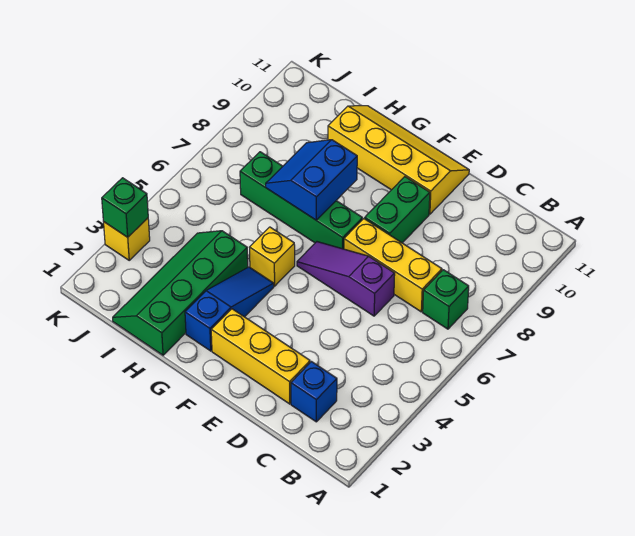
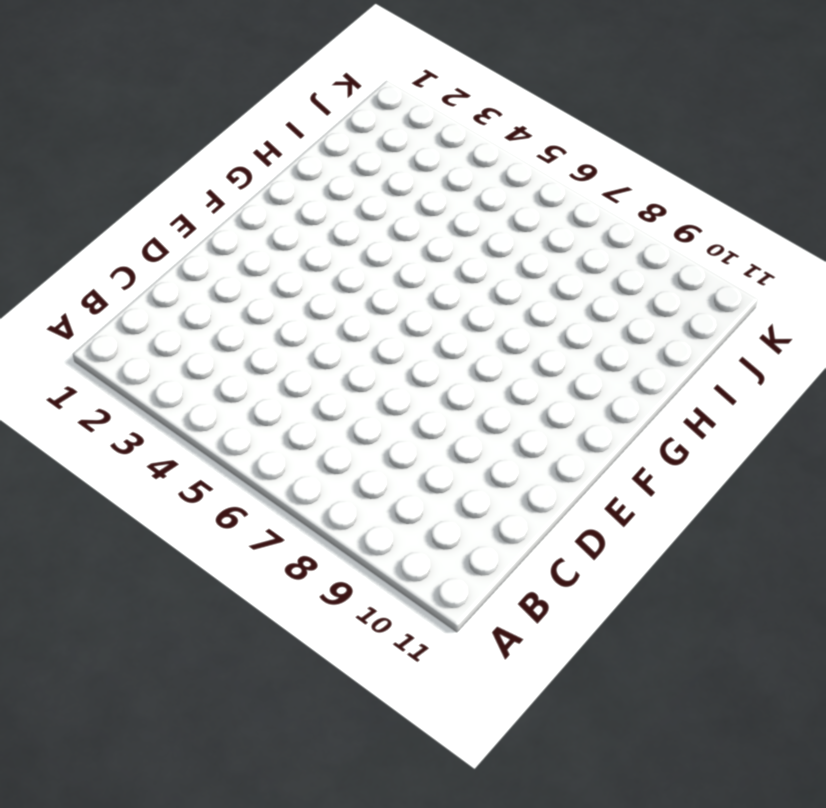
none -> green 1x1 brick [423,270,469,329]
none -> blue 1x1 brick [291,362,337,422]
none -> yellow 1x3 brick [344,219,442,312]

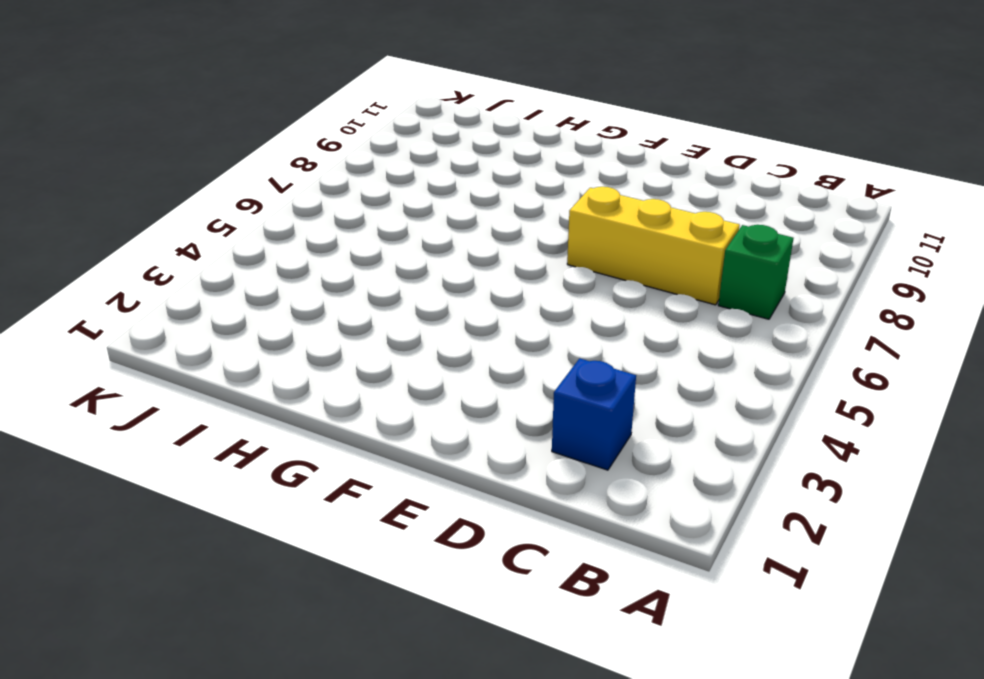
none -> yellow 1x3 brick [211,309,310,404]
none -> purple 1x3 slope [297,242,395,316]
none -> green 1x2 brick [365,177,430,243]

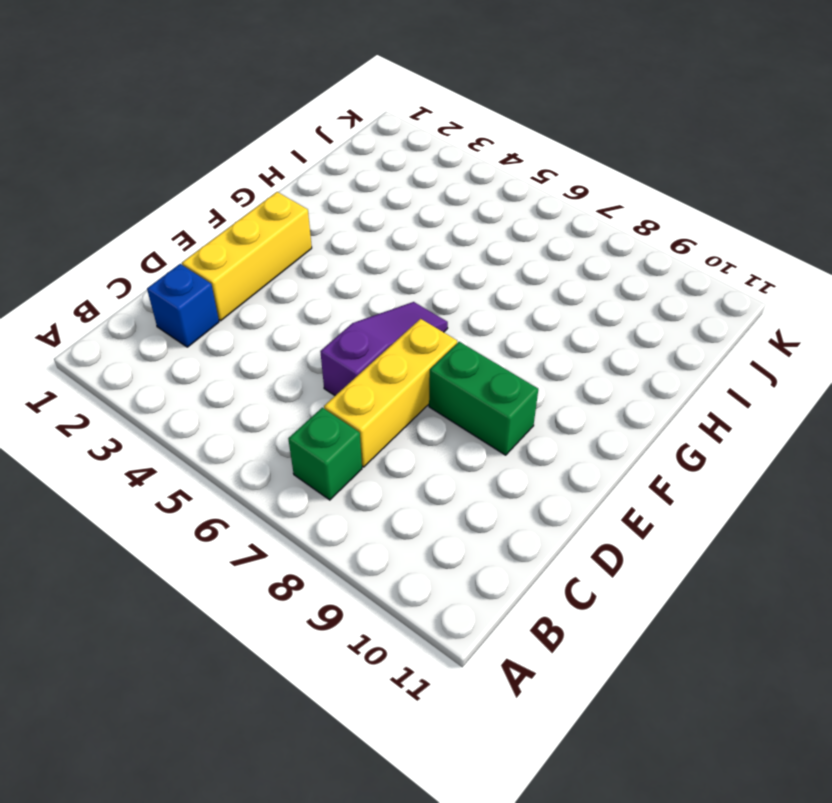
none -> yellow 2x4 slope [328,106,469,214]
none -> green 1x4 brick [240,152,362,249]
none -> blue 1x3 slope [185,267,274,351]

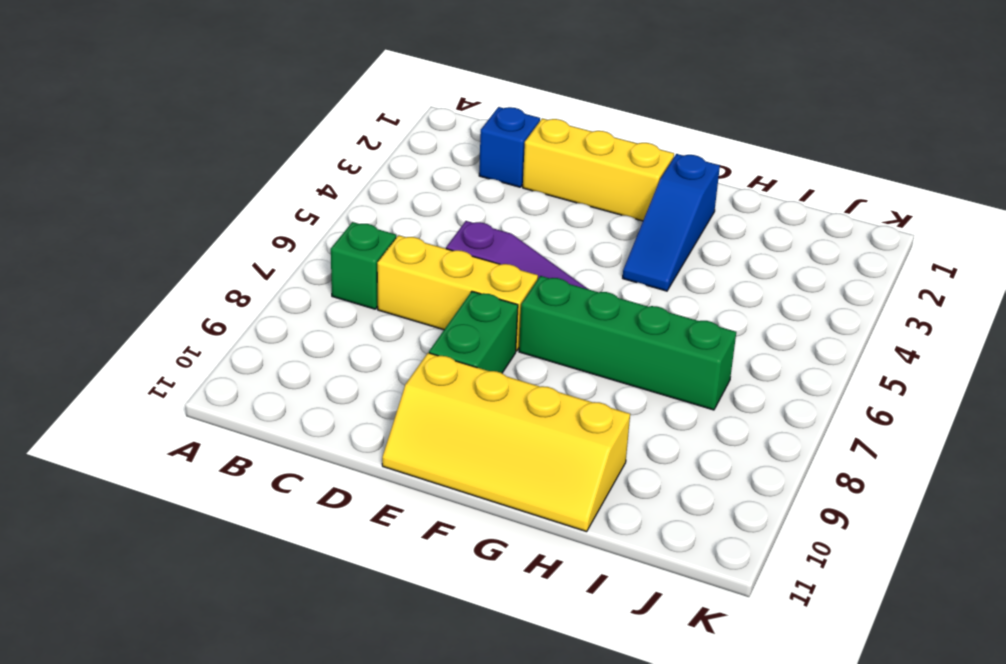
none -> yellow 1x1 brick [249,227,295,286]
none -> green 2x4 slope [113,231,248,355]
none -> yellow 1x1 brick [104,218,150,260]

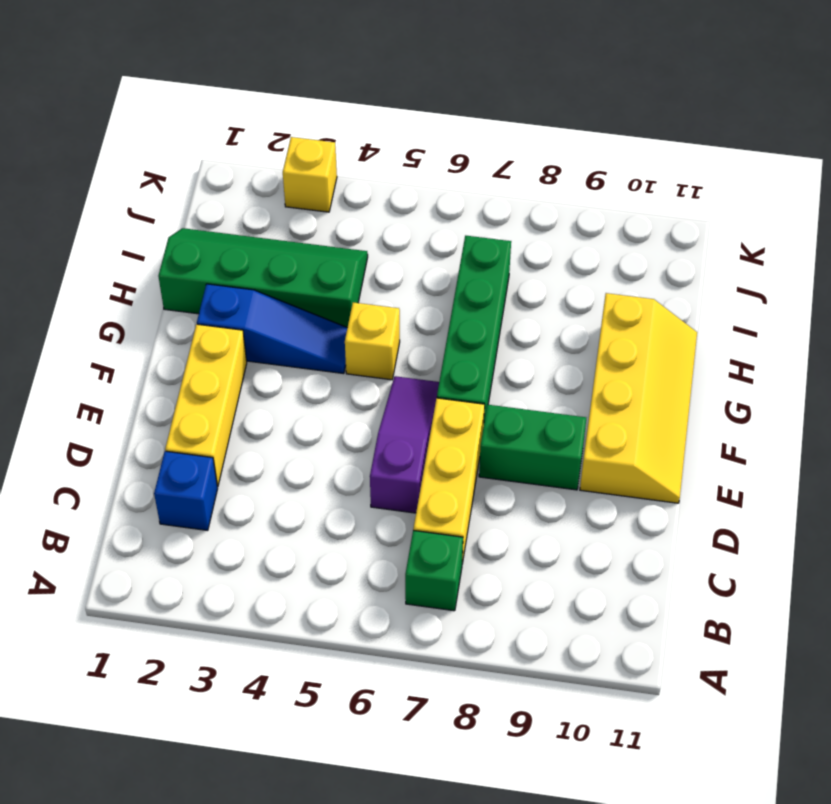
none -> blue 2x2 slope [266,140,357,220]
none -> green 1x1 brick [102,178,148,237]

